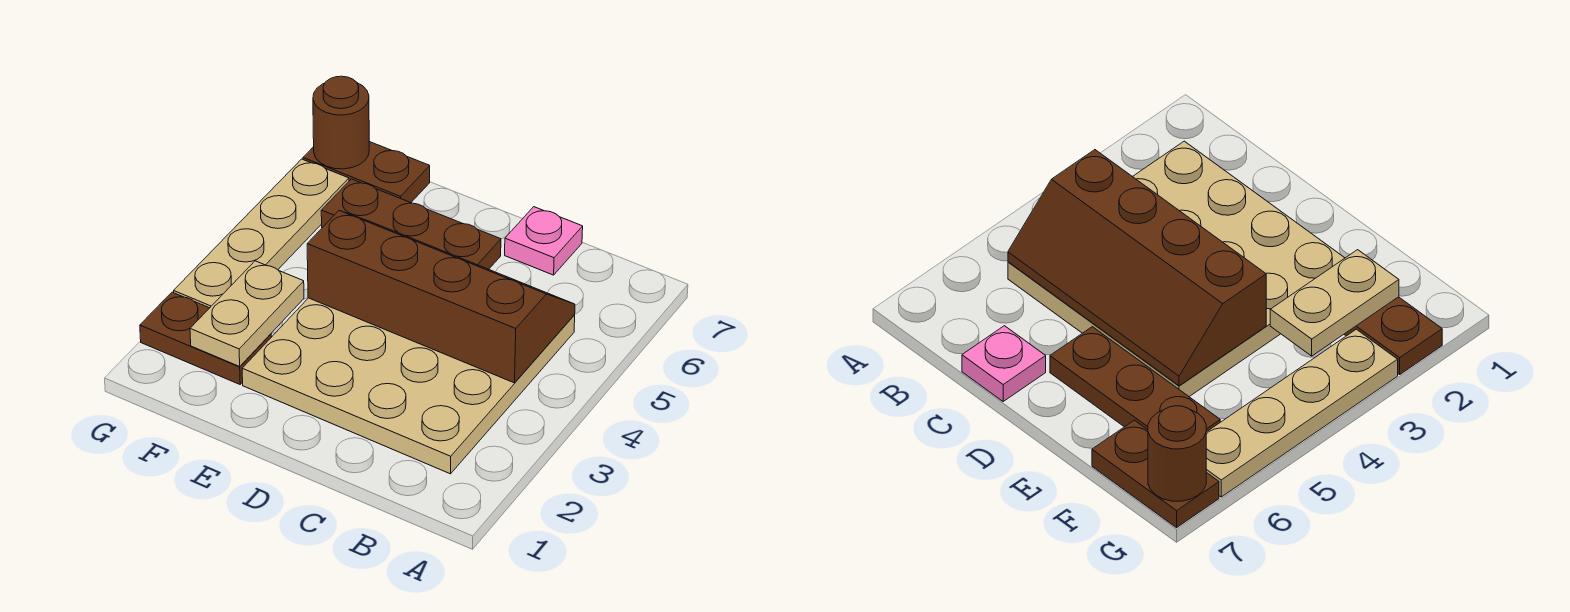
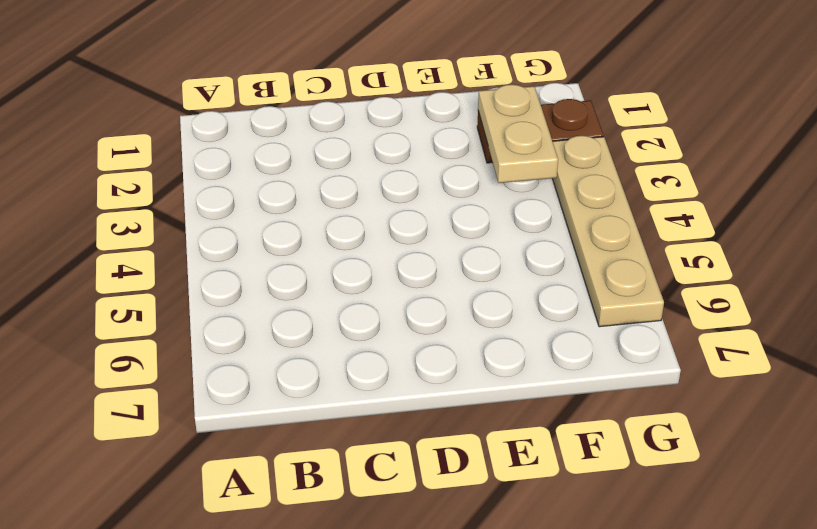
none -> tan 4x4 plate [242,298,575,474]
none -> pink 1x1 plate [505,207,583,275]

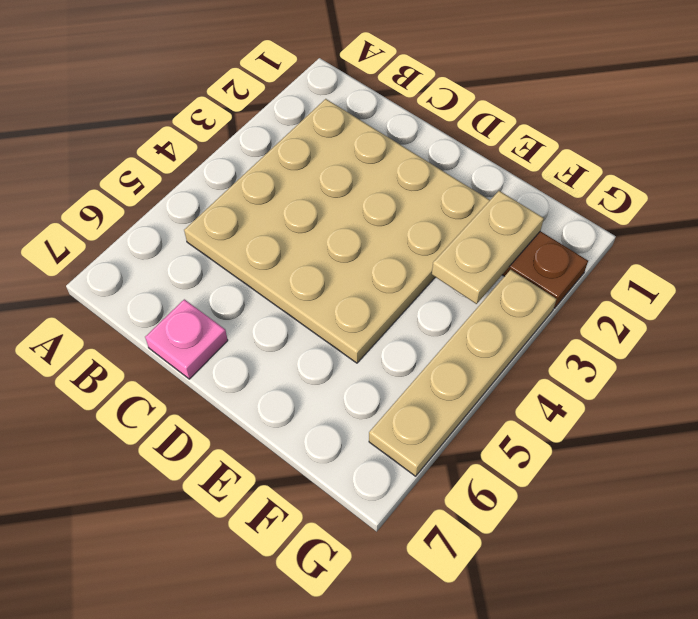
none -> brown 1x3 plate [321,179,501,269]
none -> brown 1x2 plate [303,142,430,203]

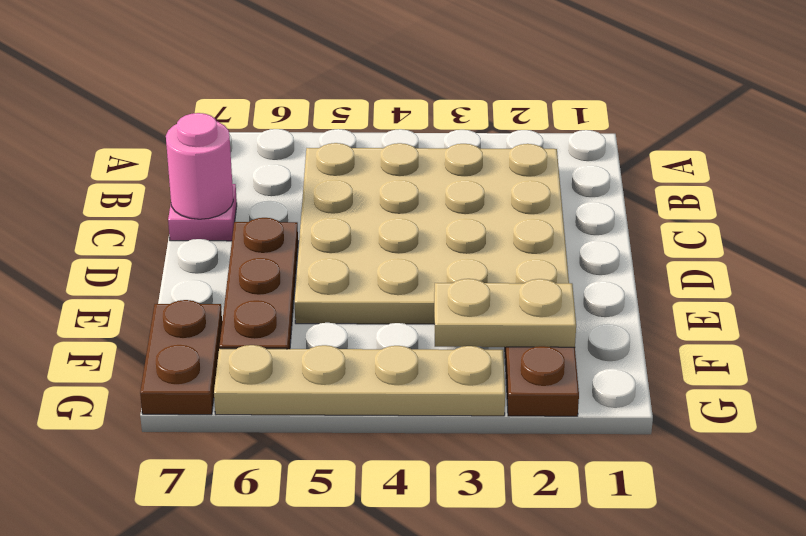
pink 1x1 round brick [166,113,233,219] -> none
none -> brown 2x4 slope [307,211,575,383]
none -> brown 1x1 round brick [313,76,369,169]

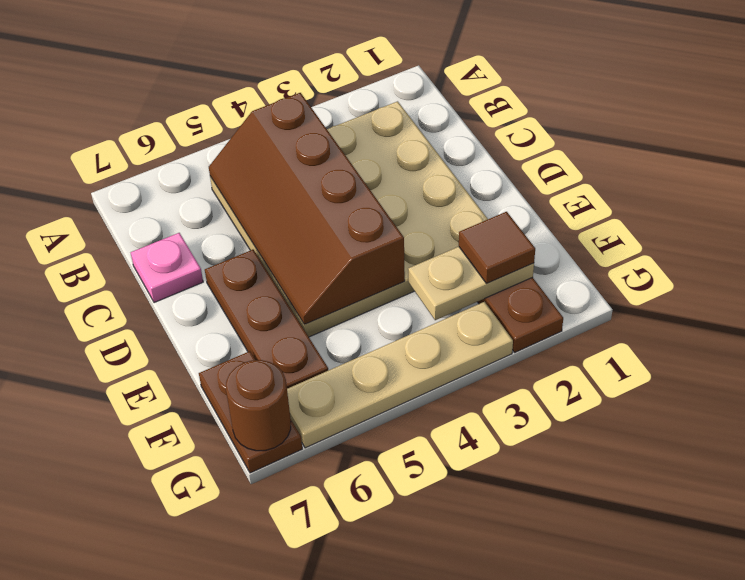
brown 1x1 tile [459,212,535,283] -> none

